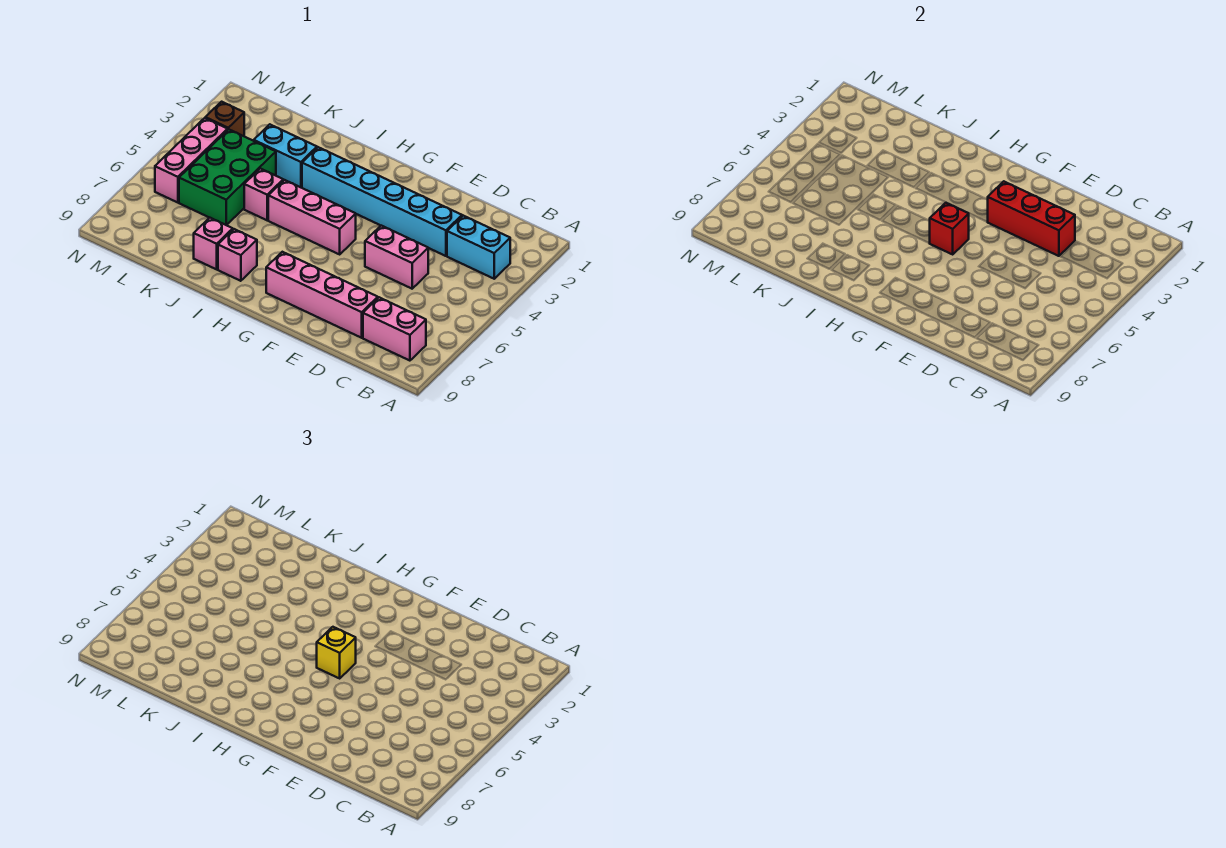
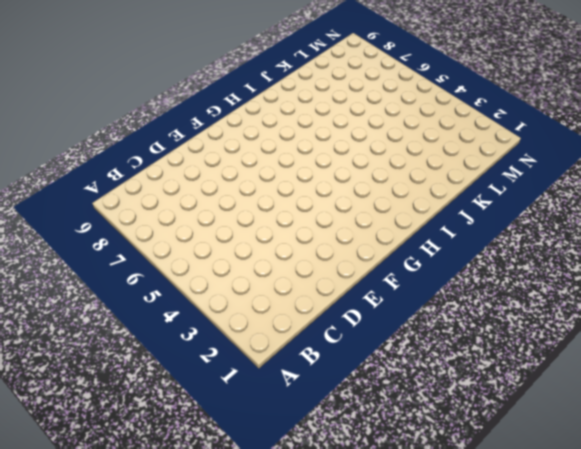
none -> cyan 1x2 brick [447,216,510,279]
none -> pink 1x2 brick [363,297,426,361]
none -> cyan 1x6 brick [302,147,462,256]

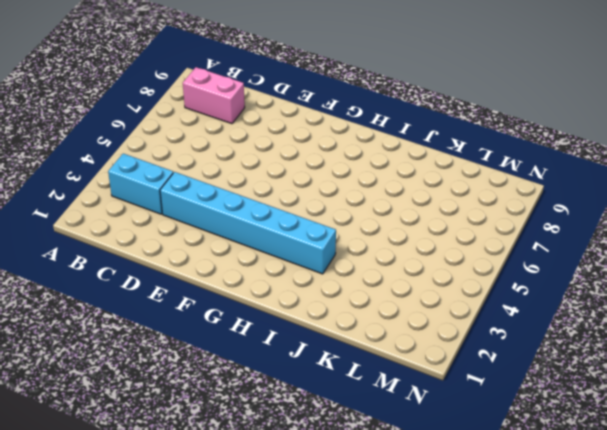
none -> pink 1x2 brick [365,226,428,289]
none -> pink 1x4 brick [266,252,378,338]
none -> pink 1x3 brick [268,180,356,254]

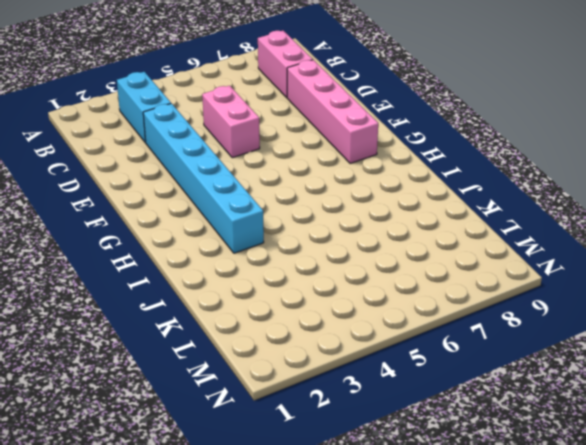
none -> pink 1x3 brick [268,180,356,254]
none -> pink 1x1 brick [218,229,257,281]
none -> cyan 1x2 brick [254,124,317,187]

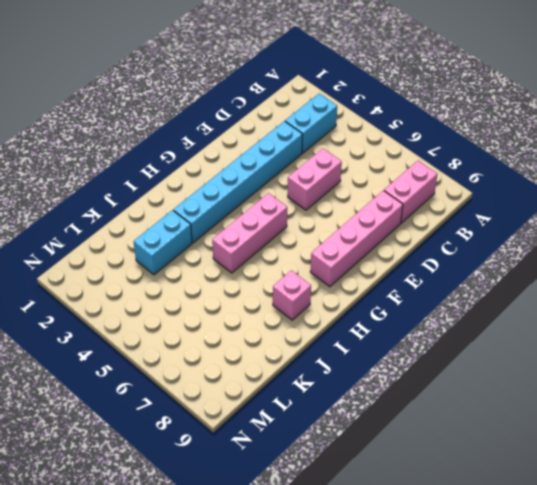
none -> pink 1x1 brick [244,168,283,220]
none -> pink 1x1 brick [194,218,233,269]
none -> green 2x3 brick [179,129,276,225]

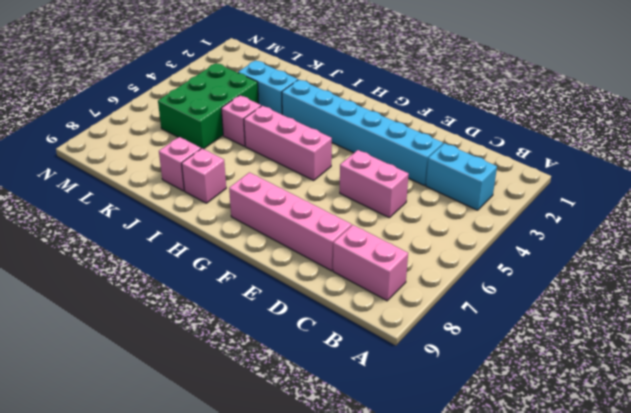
none -> brown 1x1 brick [205,102,244,136]
none -> pink 1x3 brick [155,118,228,203]
none -> red 1x3 brick [988,181,1075,256]

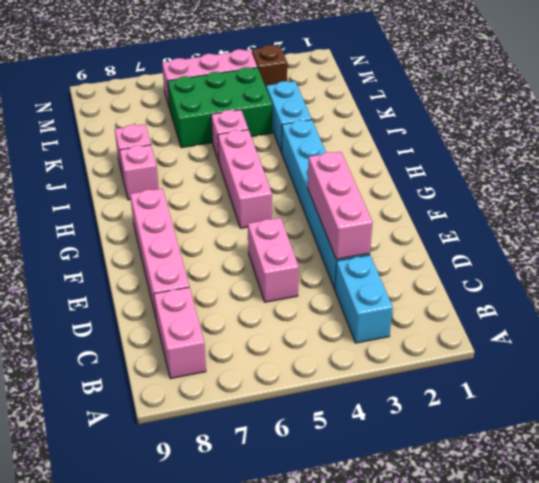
pink 1x3 brick [308,152,373,259] -> red 1x3 brick [988,181,1075,256]
none -> red 1x1 brick [930,203,969,254]
none -> yellow 1x1 brick [317,627,356,678]

